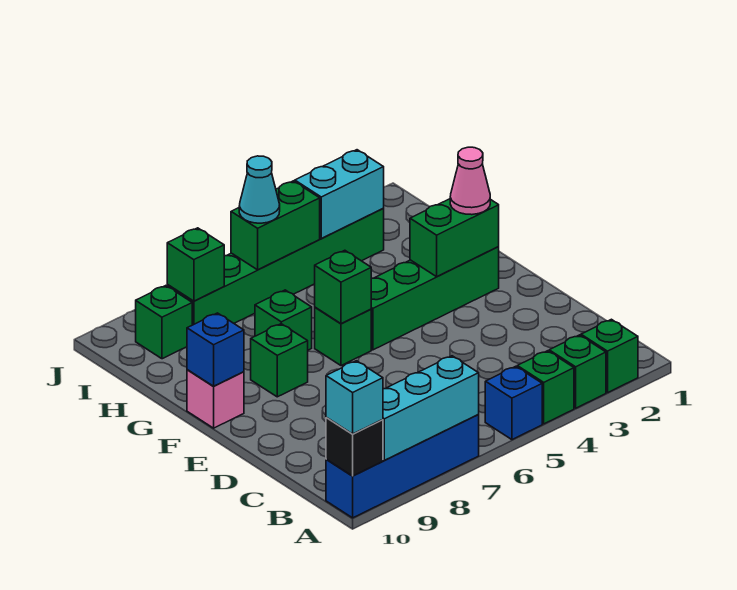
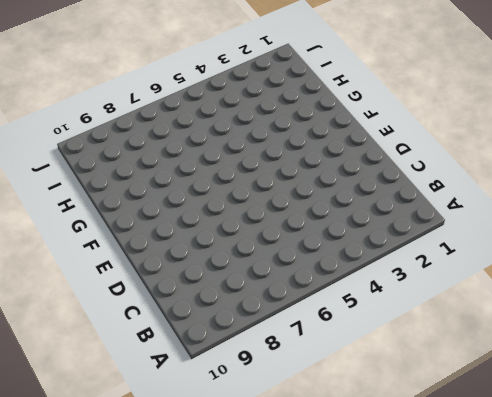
none -> green 1x1 brick [581,319,638,393]
none -> green 1x1 brick [549,335,606,408]
none -> green 1x1 brick [517,351,574,424]

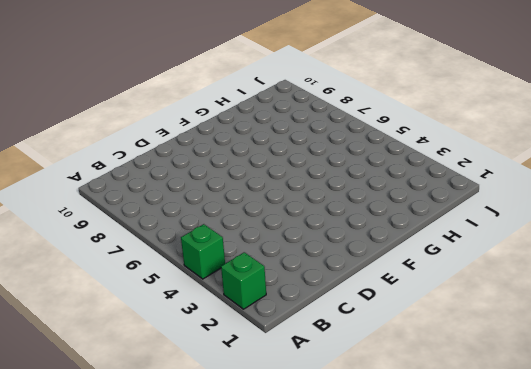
none -> green 1x1 brick [549,335,606,408]
none -> blue 1x1 brick [485,366,542,440]
none -> blue 1x4 brick [326,415,479,518]

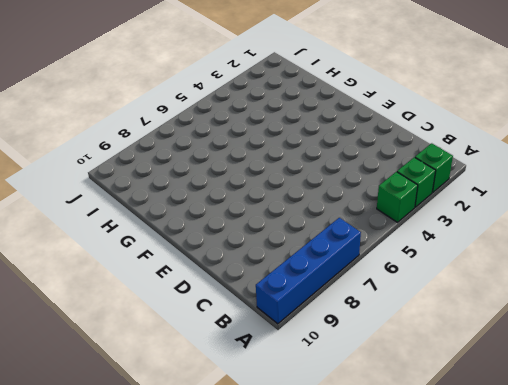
none -> blue 1x1 brick [485,366,542,440]
none -> green 1x4 brick [371,246,499,350]
none -> green 1x1 brick [315,307,371,366]

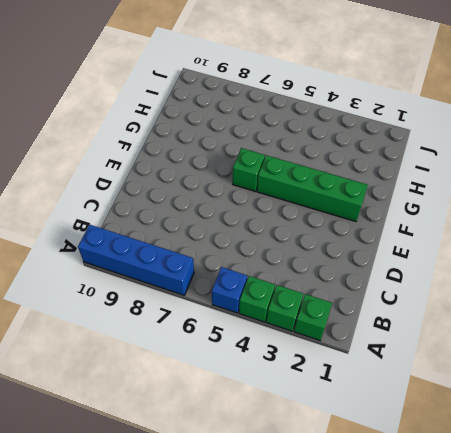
none -> green 1x1 brick [251,324,308,397]
none -> pink 1x1 brick [187,370,244,428]
none -> green 1x1 brick [255,290,312,350]

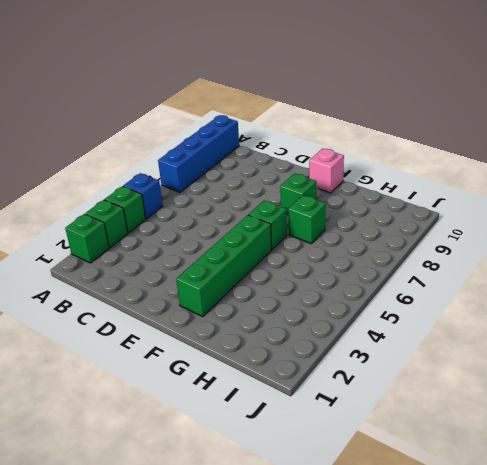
none -> green 1x6 brick [167,209,384,325]
none -> green 1x1 brick [136,286,192,359]
none -> cyan 1x3 brick [383,356,479,460]

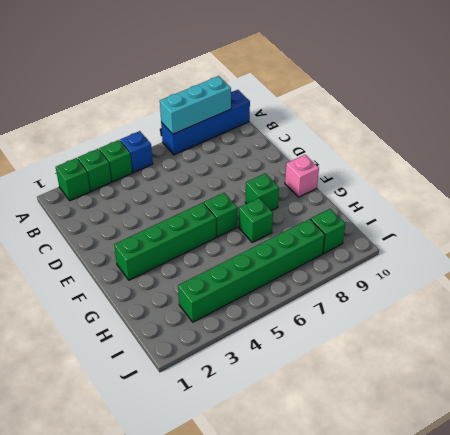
none -> black 1x1 brick [326,418,383,476]
none -> green 1x2 brick [410,199,499,277]
none -> green 1x1 brick [315,250,371,324]

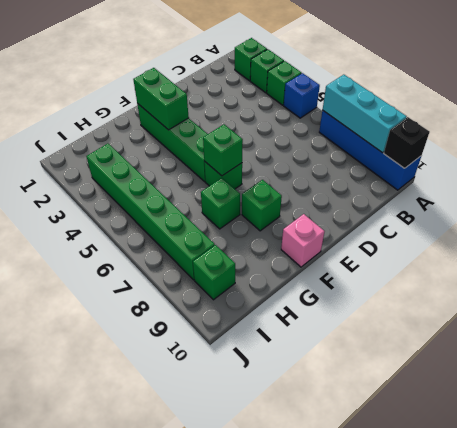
none -> blue 1x1 brick [187,313,244,386]
none -> cyan 1x2 brick [295,150,384,238]
none -> green 1x2 brick [231,181,320,270]

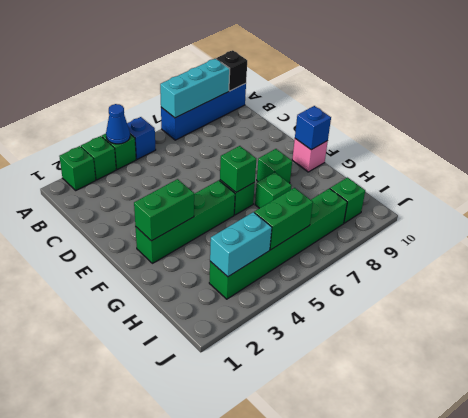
blue 1x1 cone [106,104,130,144] -> none
none -> green 1x1 brick [167,228,224,301]
none -> cyan 1x1 brick [326,361,383,434]
none -> pink 1x1 cone [450,147,490,215]

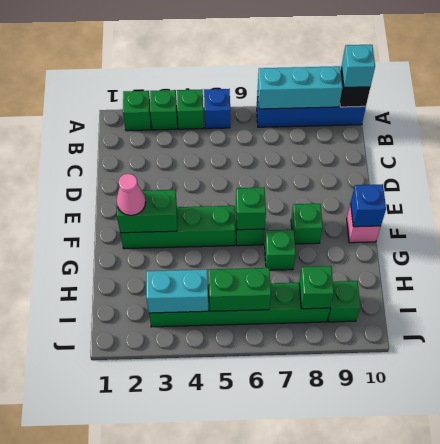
none -> cyan 1x1 cone [239,156,280,223]

